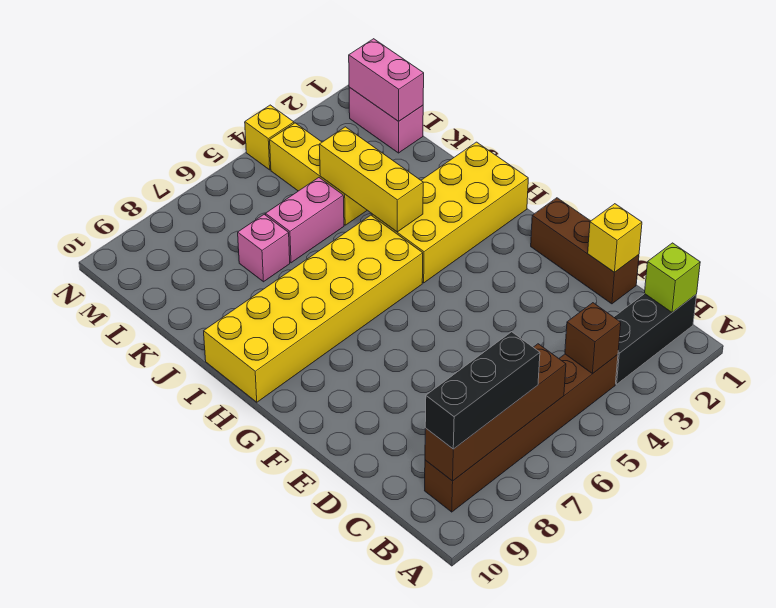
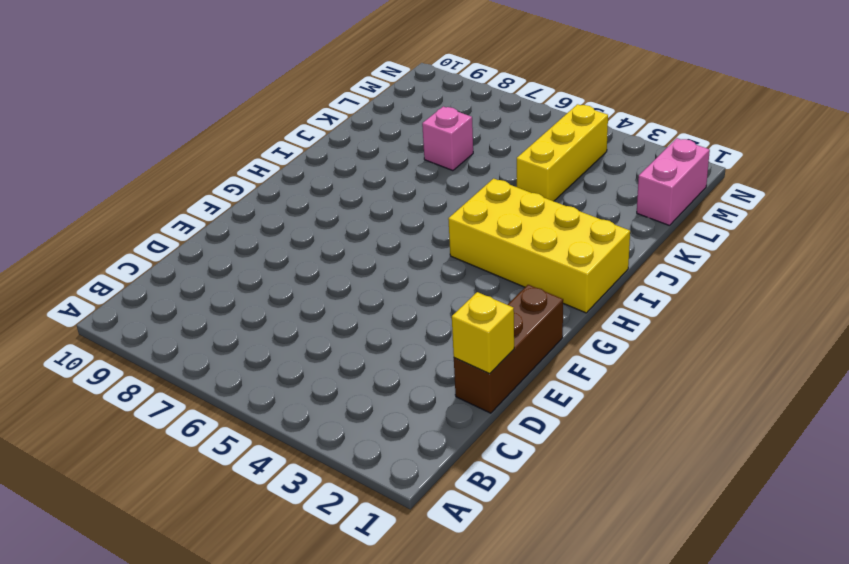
none -> black 1x3 brick [614,294,697,384]
none -> brown 1x6 brick [425,354,618,512]
none -> yellow 2x6 brick [204,215,423,402]

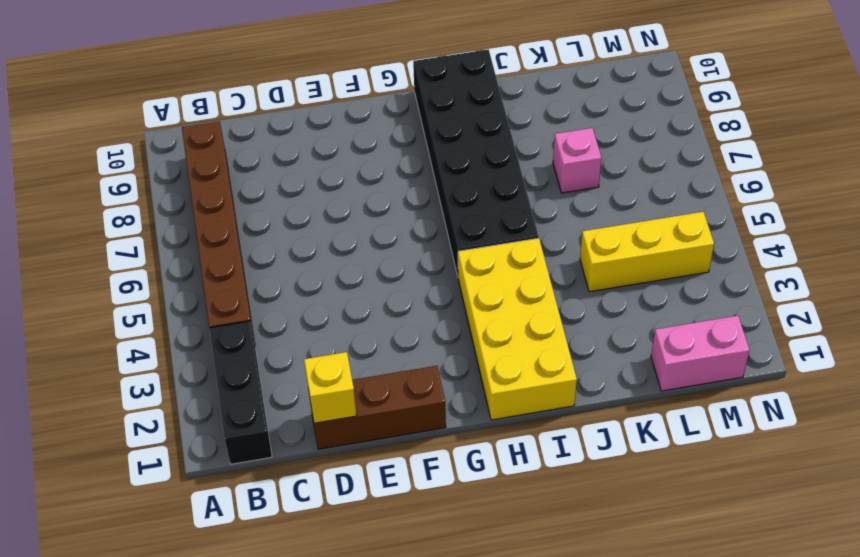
black 2x6 brick [413,49,539,276] -> yellow 2x6 brick [204,215,423,402]
none -> pink 1x2 brick [266,178,344,263]
none -> yellow 1x1 brick [245,105,294,170]
none -> lime 1x1 brick [645,243,700,312]

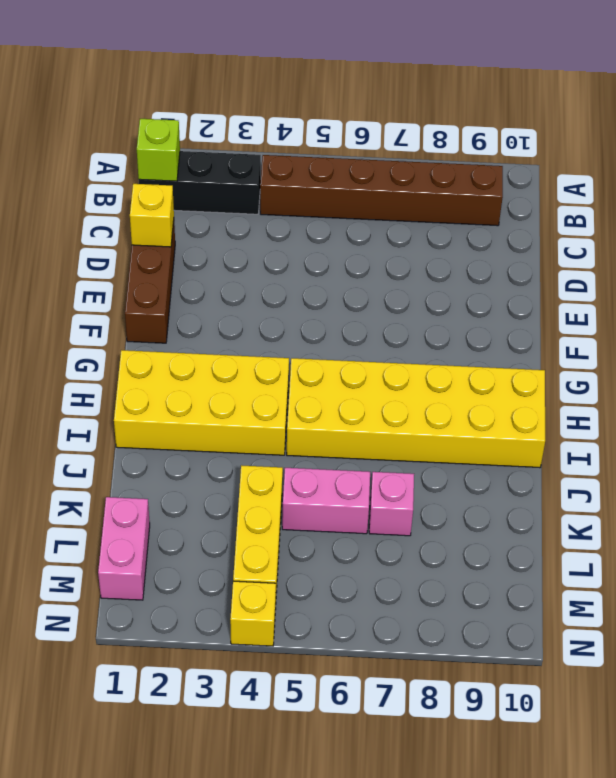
none -> brown 1x1 brick [565,303,621,374]
none -> brown 1x4 brick [425,344,566,481]
none -> yellow 1x3 brick [319,127,423,232]

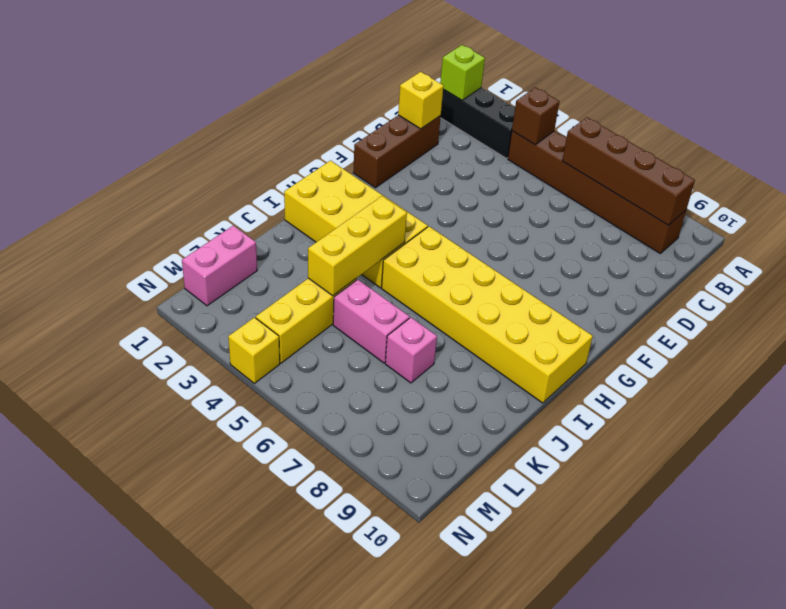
none -> pink 1x2 brick [349,39,424,121]
none -> black 1x3 brick [425,332,540,449]

